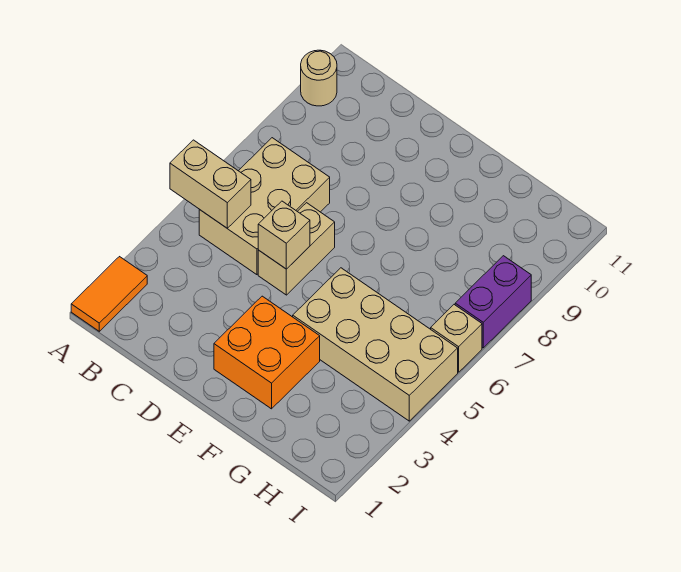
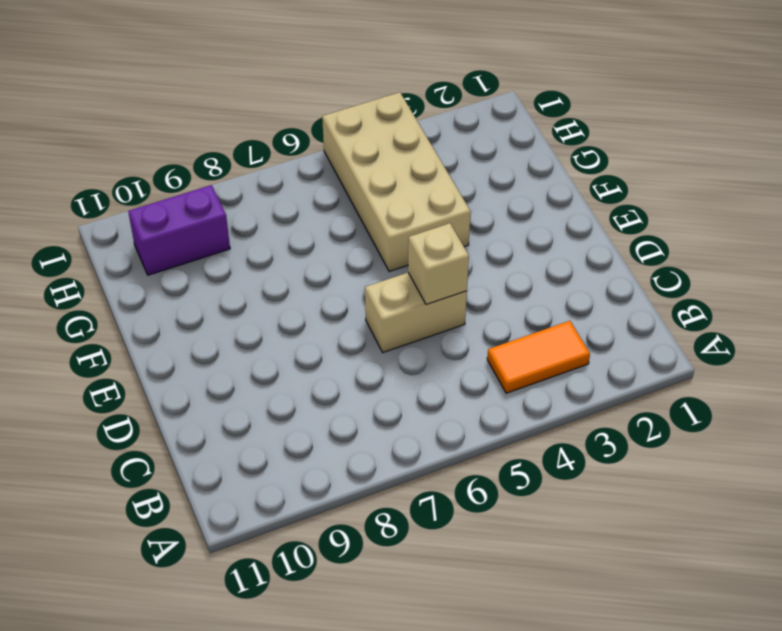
orange 1x2 tile [487,321,590,393] -> orange 1x2 tile moved to [71,257,147,331]
purple 1x2 brick [128,185,230,275] -> purple 1x2 brick moved to [455,256,531,348]
none -> tan 1x1 round brick [301,50,337,106]
none -> tan 2x3 brick [199,138,330,275]

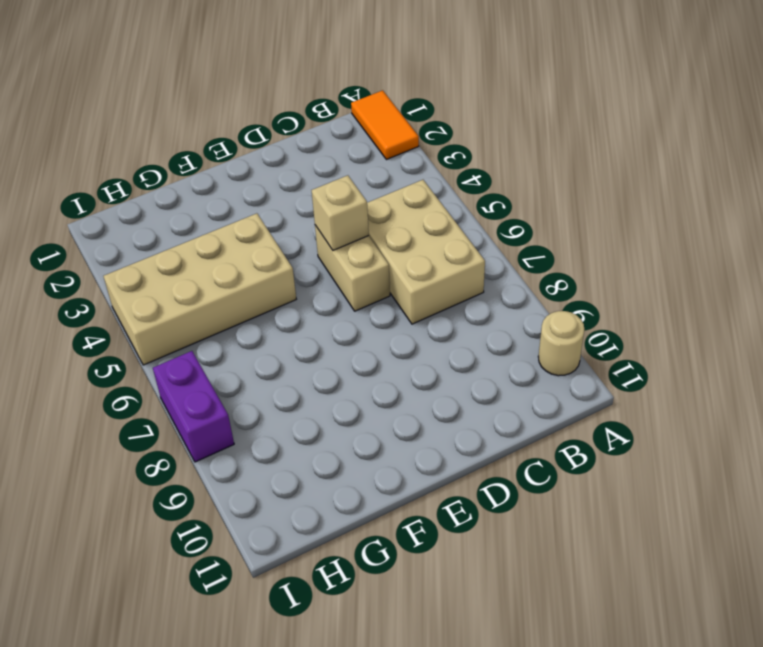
none -> orange 2x2 brick [214,296,320,409]
none -> tan 1x1 brick [431,305,482,372]

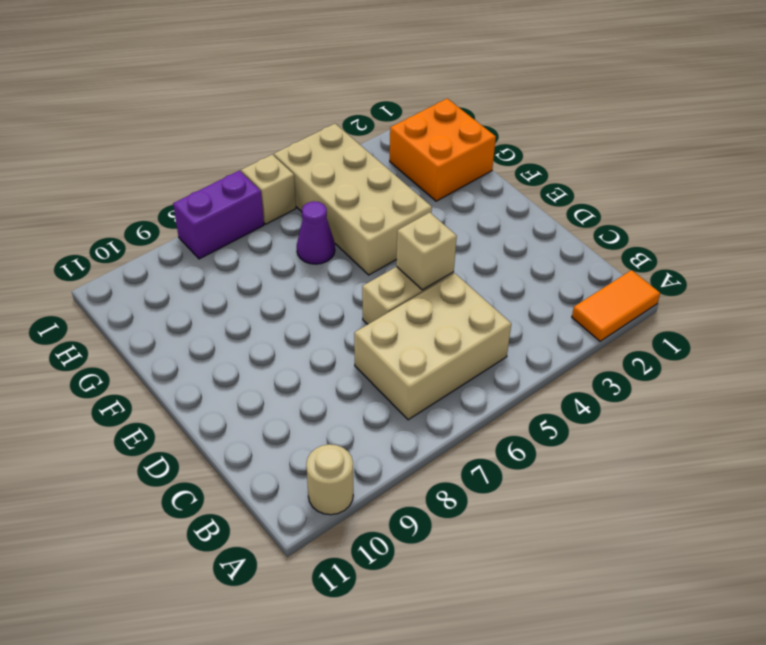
orange 2x2 brick [390,99,496,201] -> orange 2x2 brick moved to [214,296,320,409]
purple 1x1 cone [297,201,335,264] -> none
none -> tan 1x2 brick [170,140,251,228]

